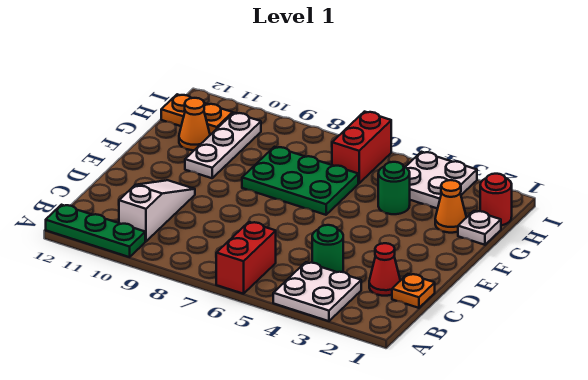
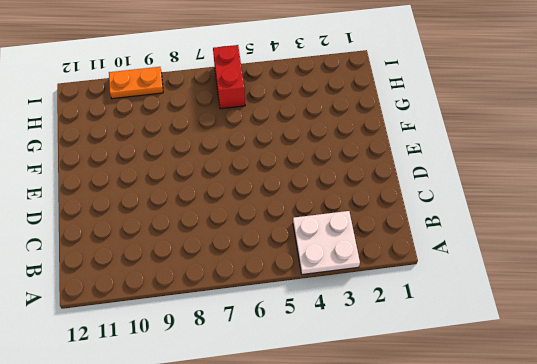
orange 1x2 plate [109,67,163,99] -> orange 1x2 plate moved to [161,94,233,135]
none -> red 1x2 brick [216,222,276,294]
none -> green 1x3 plate [46,205,145,257]
none -> white 1x3 slope [119,180,195,241]

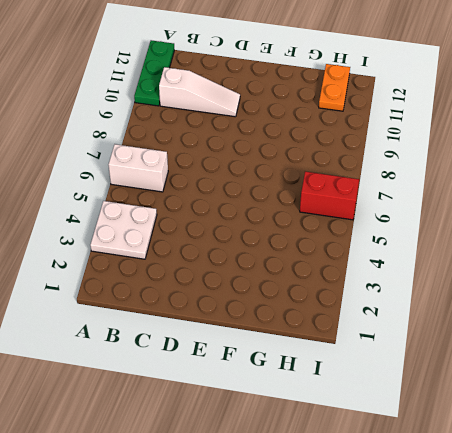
white 1x2 brick [109,144,168,192] -> red 1x2 brick [216,222,276,294]
none -> orange 1x1 plate [392,274,435,308]
none -> red 1x1 cone [369,243,400,296]
none -> green 1x1 round brick [312,225,343,272]

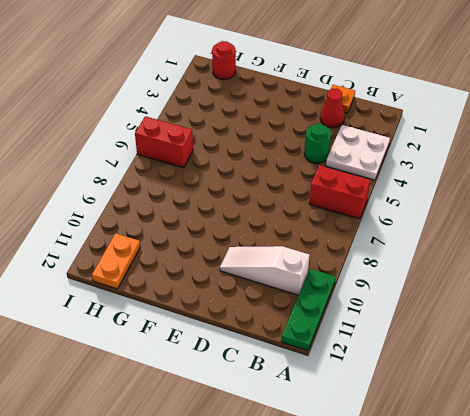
none -> green 2x3 plate [242,147,358,215]
none -> white 1x3 plate [185,113,261,178]
none -> white 1x1 plate [458,211,501,245]

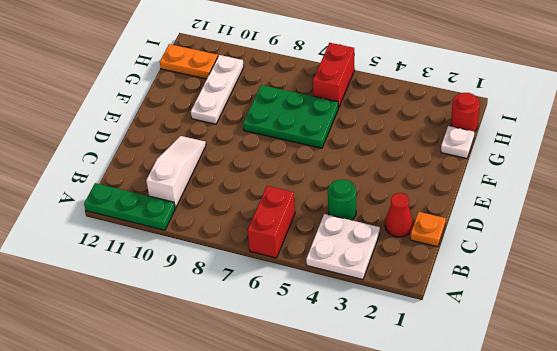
none -> orange 1x1 cone [435,180,467,233]
none -> green 1x1 round brick [378,162,410,214]
none -> orange 1x1 cone [179,98,210,150]

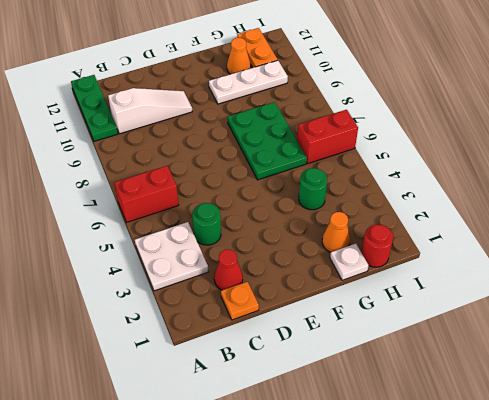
none -> white 2x2 plate [406,152,477,209]

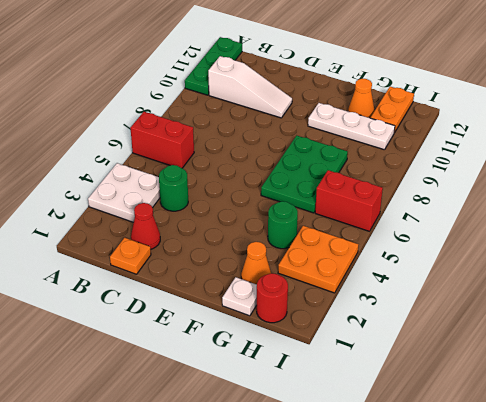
orange 2x2 plate [278,226,358,293] -> white 2x2 plate [406,152,477,209]

